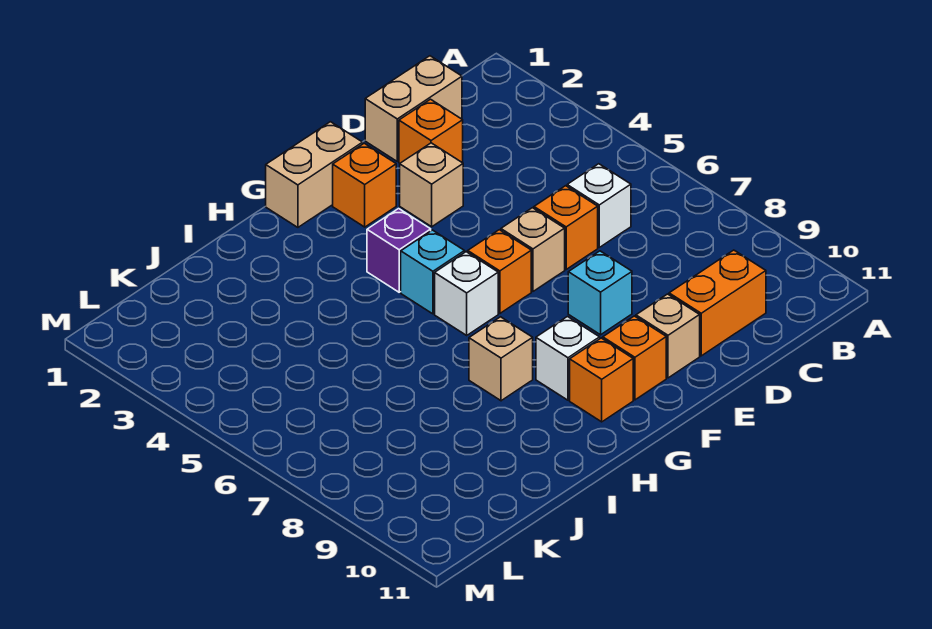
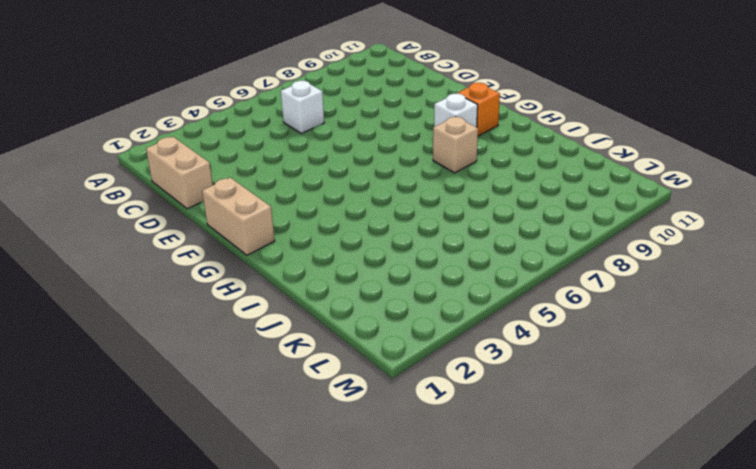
none -> orange 1x2 brick [669,250,766,356]
none -> orange 1x1 brick [399,99,463,163]
none -> orange 1x1 brick [534,186,598,269]

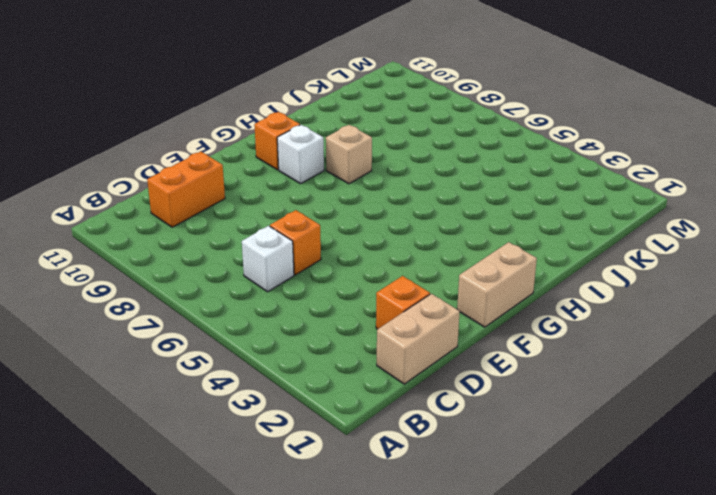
none -> tan 1x1 brick [400,143,463,227]
none -> tan 1x1 brick [501,208,565,291]
none -> cyan 1x1 brick [568,251,632,335]

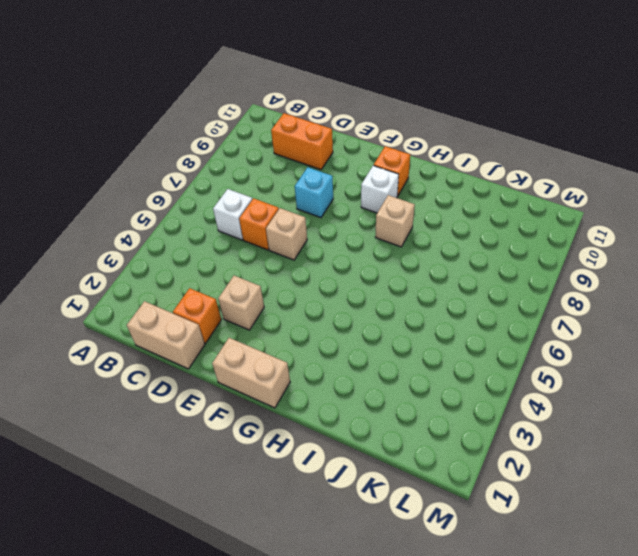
none -> tan 1x1 brick [636,294,700,378]
none -> orange 1x1 brick [333,143,396,227]
none -> orange 1x1 brick [468,230,531,313]

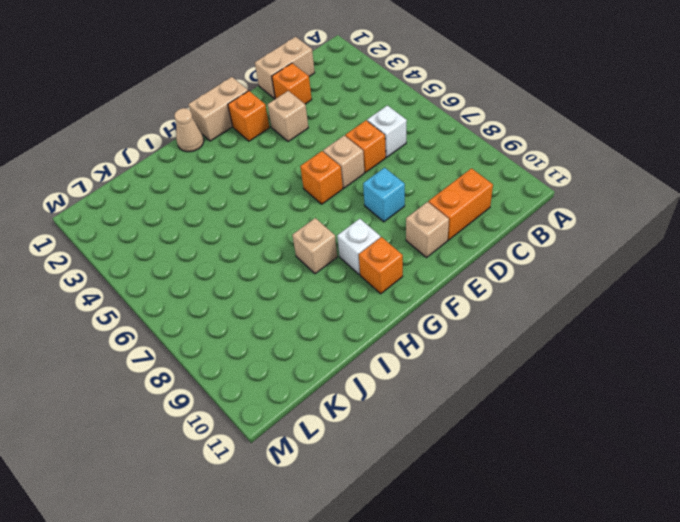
tan 1x1 cone [174,108,204,152] -> none
none -> orange 1x1 brick [603,316,666,400]
none -> purple 1x1 brick [367,209,431,292]
none -> cyan 1x1 brick [401,230,465,314]

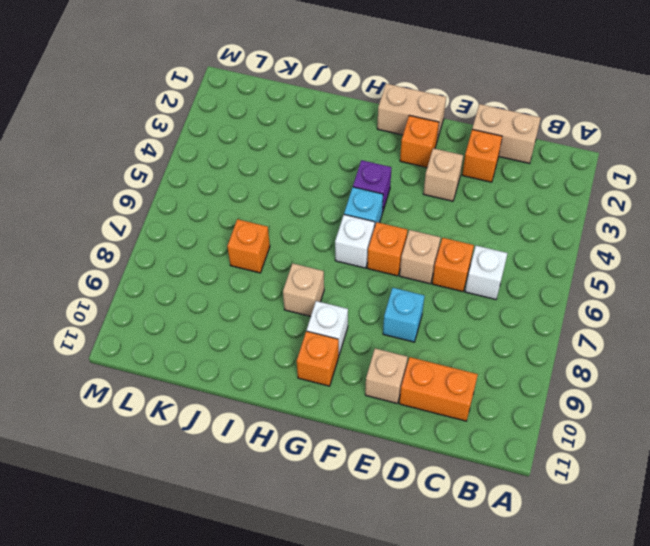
orange 1x1 brick [227,219,270,273] -> orange 1x1 brick moved to [603,316,666,400]

